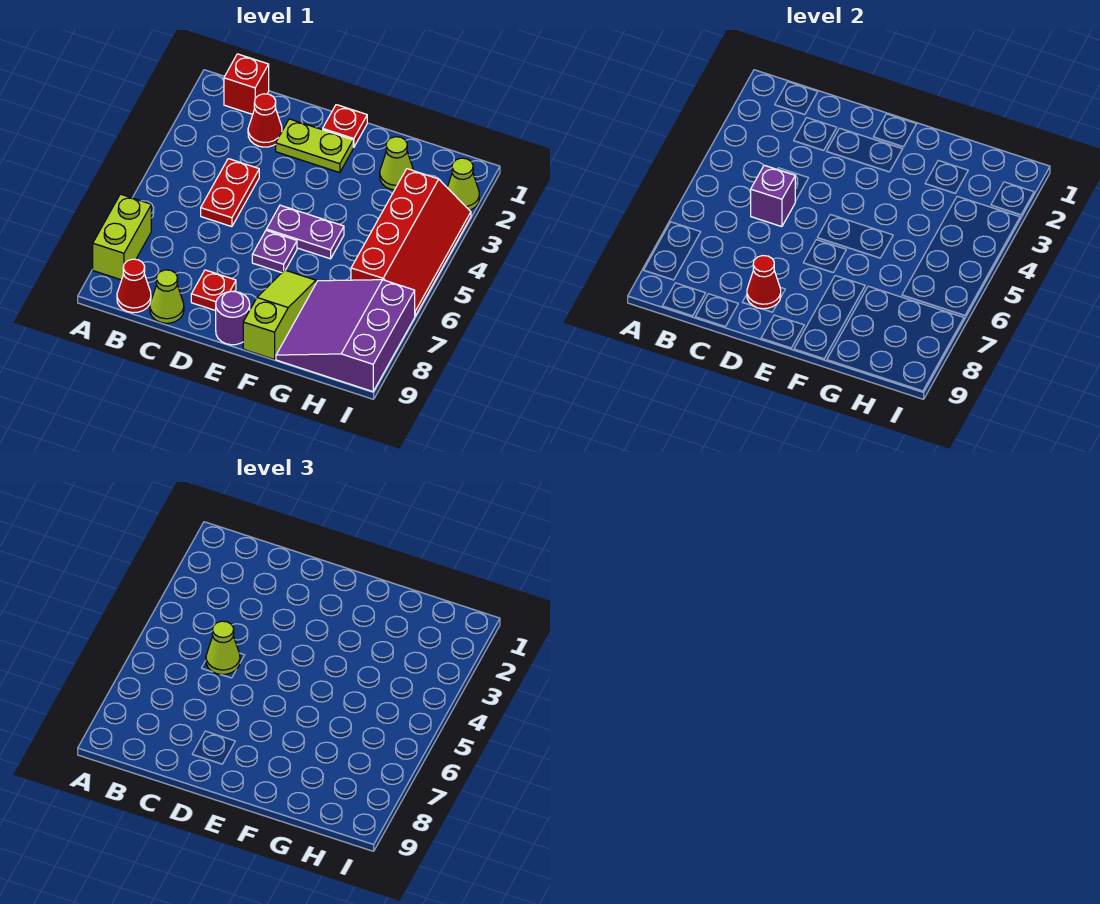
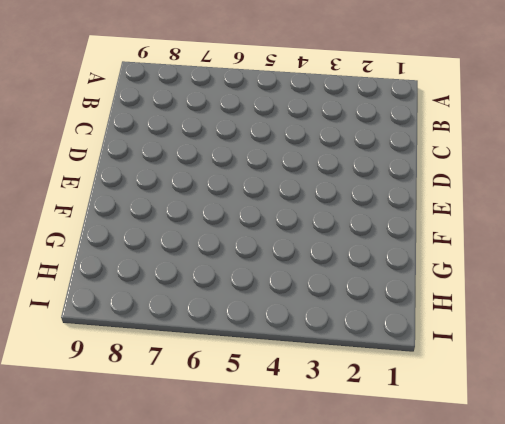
none -> lime 1x2 brick [93,194,151,280]
none -> red 1x1 brick [224,54,269,114]
none -> red 1x1 cone [117,259,151,313]

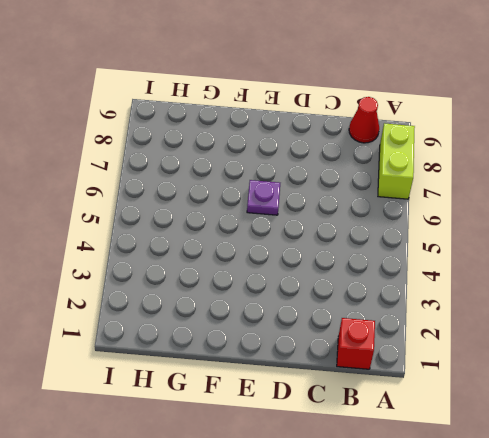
none -> red 1x1 cone [248,94,282,147]
none -> red 1x2 plate [201,159,259,227]
none -> lime 1x1 cone [150,270,184,323]

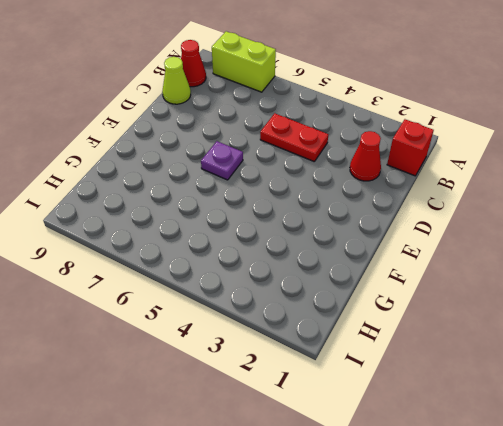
none -> lime 1x2 plate [276,119,353,173]
none -> red 1x1 plate [191,270,236,311]
none -> red 1x1 plate [323,105,367,147]

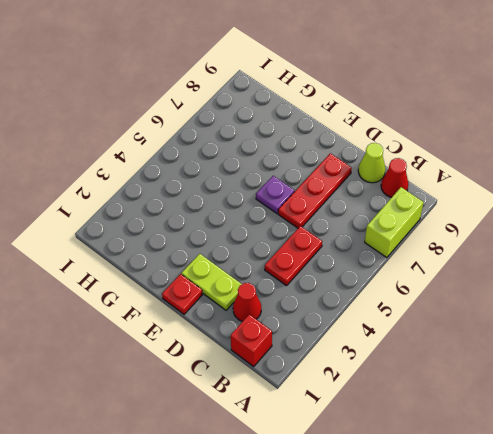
red 1x3 plate [278,153,352,228] -> red 1x1 plate [191,270,236,311]
none -> purple 1x2 plate [266,205,344,259]
none -> purple 1x1 round brick [216,291,250,345]
none -> lime 1x3 slope [243,270,316,359]

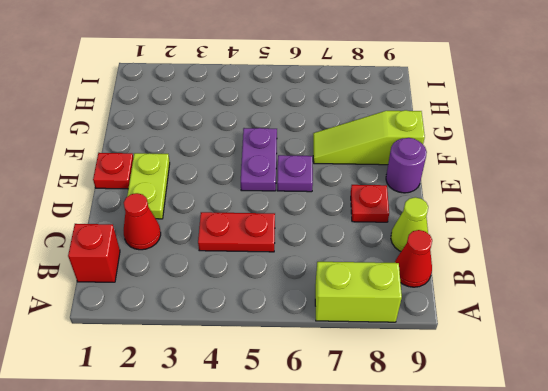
none -> lime 1x1 cone [380,137,413,190]
none -> purple 3x3 slope [276,280,415,392]
none -> red 2x4 slope [351,169,471,316]

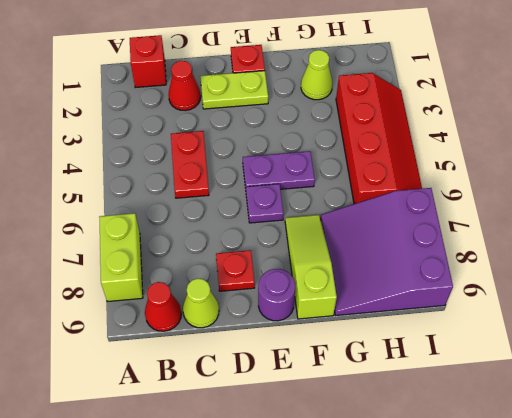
none -> lime 1x1 cone [447,158,479,210]
none -> purple 1x1 brick [751,165,795,227]
none -> red 1x1 cone [747,256,781,309]

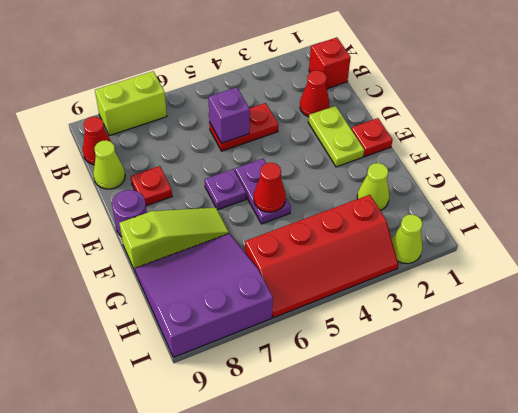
red 1x1 cone [254,163,286,212] -> red 1x1 cone moved to [747,256,781,309]
none -> lime 1x1 cone [206,621,240,674]

